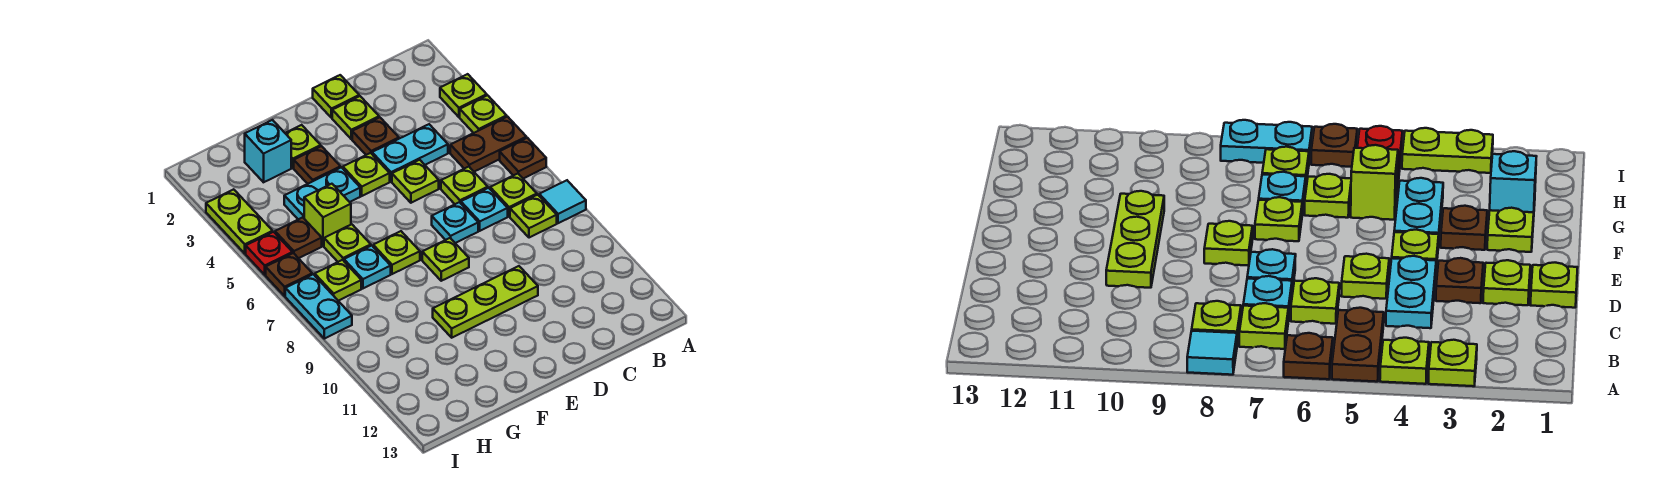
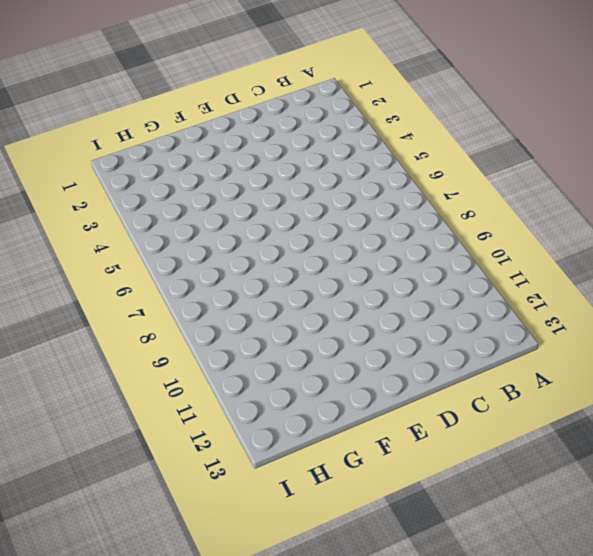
none -> lime 1x1 plate [440,74,487,117]
none -> lime 1x1 plate [460,95,507,133]
none -> brown 1x2 plate [450,117,526,172]
none -> brown 1x1 plate [500,138,546,179]

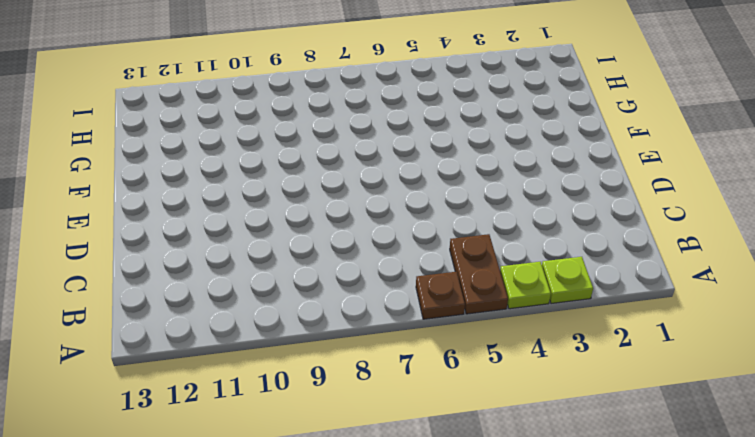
none -> cyan 1x1 tile [539,180,586,223]
none -> lime 1x1 plate [490,174,537,216]
none -> lime 1x1 plate [510,195,557,238]
none -> cyan 1x2 plate [372,124,448,182]

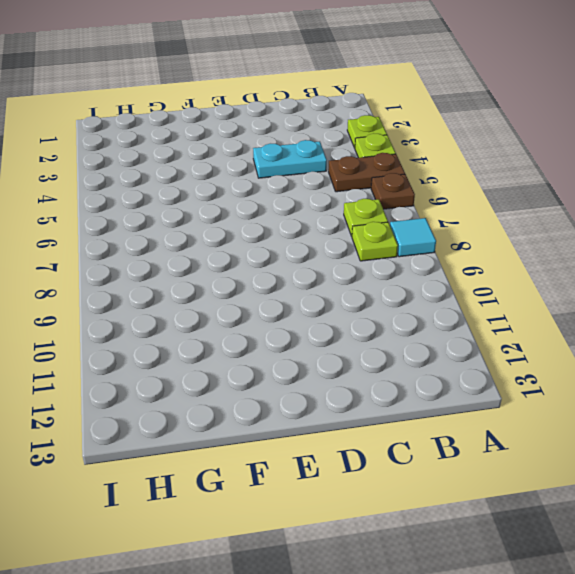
none -> lime 1x1 plate [441,167,488,204]
none -> cyan 1x1 plate [461,188,508,231]
none -> lime 1x1 plate [313,75,359,118]
none -> lime 1x1 plate [332,96,379,139]

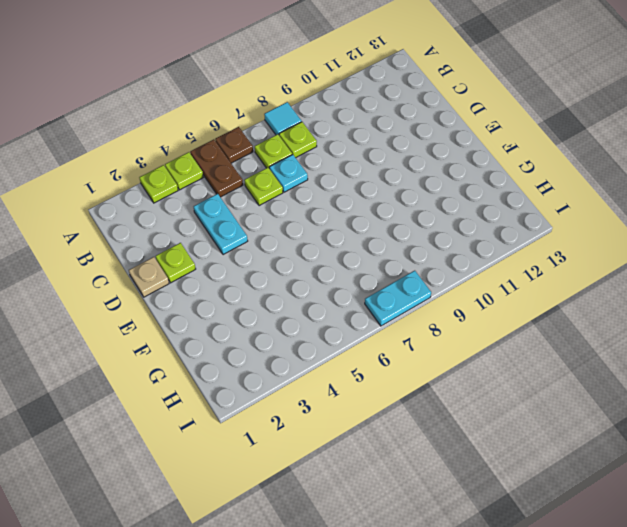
tan 1x1 plate [129,257,169,297] -> lime 1x1 plate [313,75,359,118]
none -> brown 1x1 plate [352,117,399,155]
none -> lime 1x1 plate [392,160,439,203]
none -> cyan 1x1 plate [432,202,478,243]
none -> lime 1x3 plate [433,266,538,338]

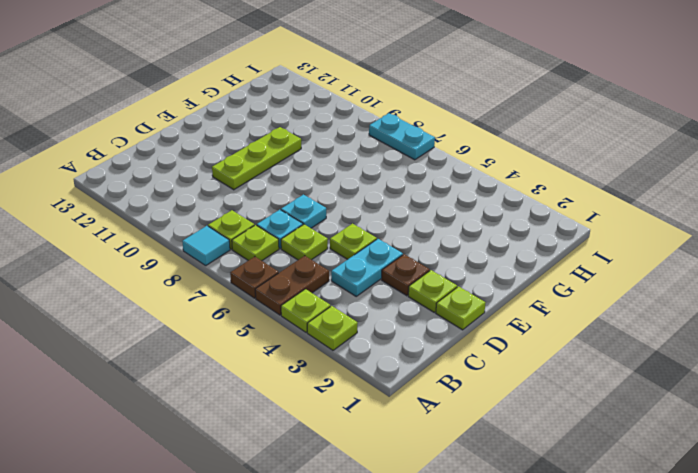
none -> lime 1x1 plate [343,153,390,196]
none -> lime 1x1 plate [422,238,469,281]
none -> lime 1x1 plate [285,125,321,168]
none -> brown 1x1 plate [294,146,341,184]

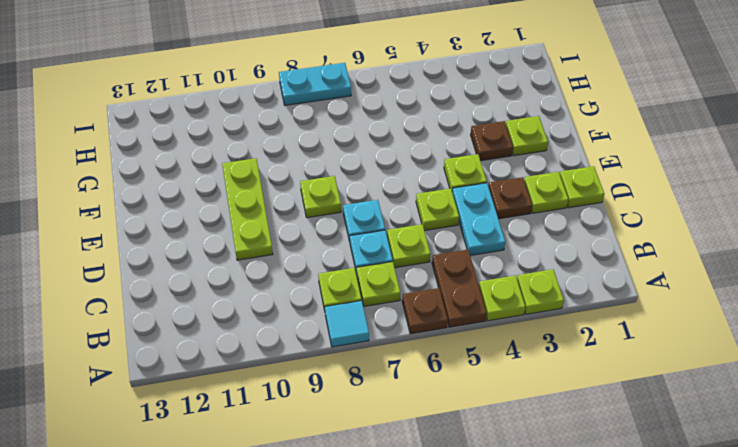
none -> cyan 1x2 plate [284,167,360,219]
none -> lime 1x1 plate [373,231,420,274]
none -> cyan 1x1 brick [245,120,291,182]
none -> lime 1x1 brick [304,184,351,246]

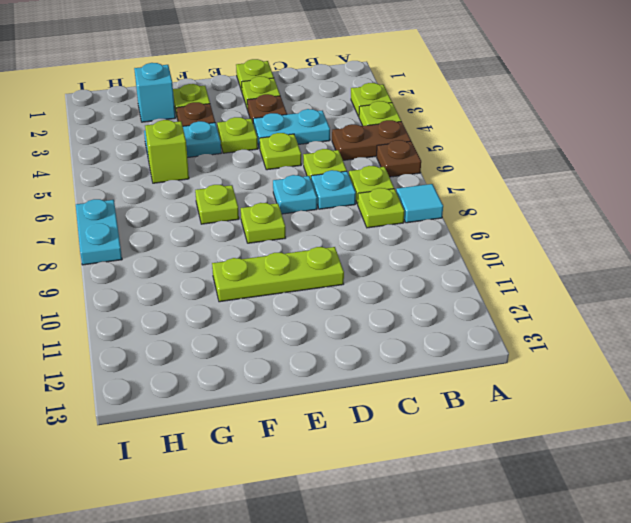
none -> lime 1x1 plate [324,224,371,262]
none -> cyan 1x1 plate [344,246,391,288]
none -> brown 1x1 plate [275,218,322,258]
none -> lime 1x1 plate [315,260,361,301]

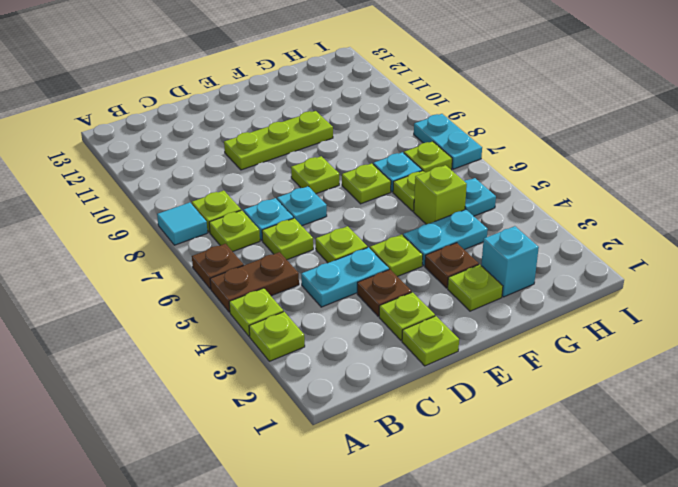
cyan 1x1 plate [464,178,496,216] -> brown 1x1 plate [275,218,322,258]
none -> lime 1x2 plate [206,189,273,254]
none -> red 1x1 plate [246,232,293,275]
none -> brown 1x1 plate [266,253,312,296]

